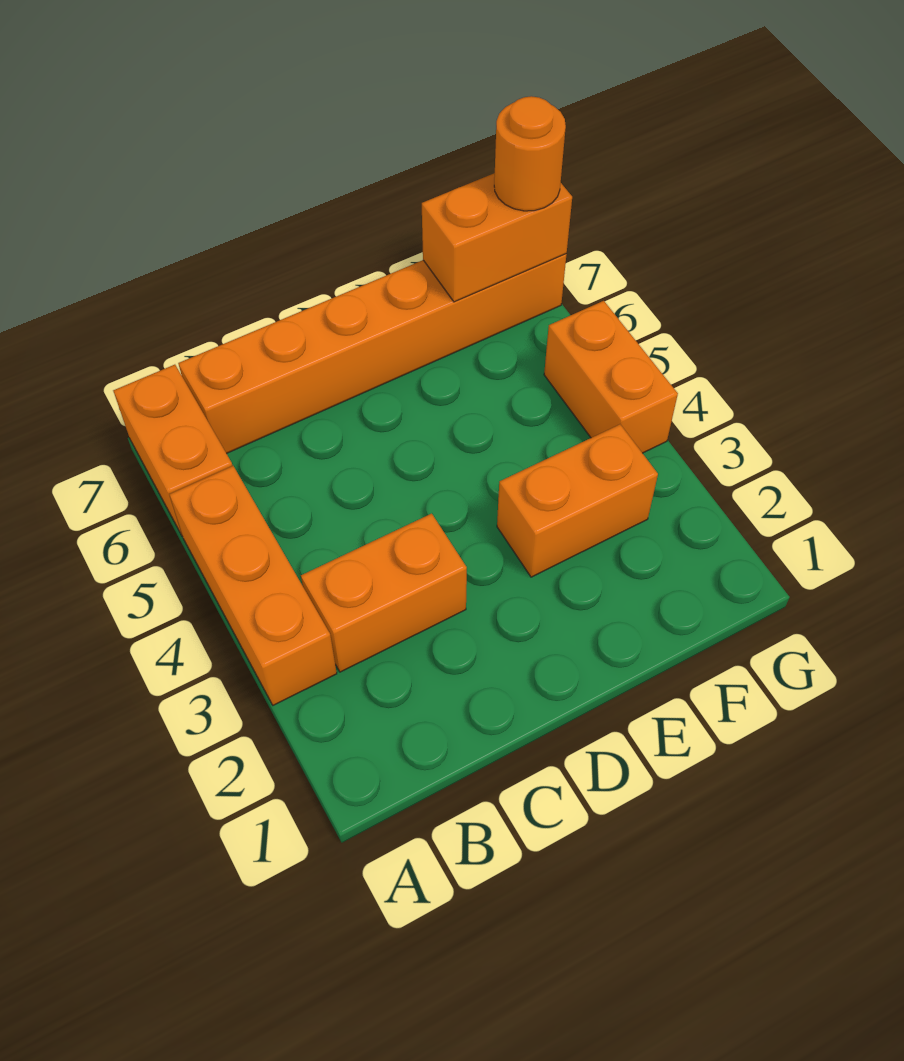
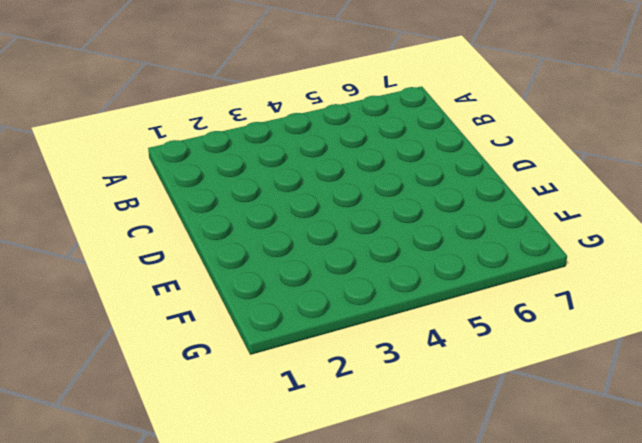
none -> orange 1x3 brick [169,466,337,705]
none -> orange 1x2 brick [113,365,233,535]

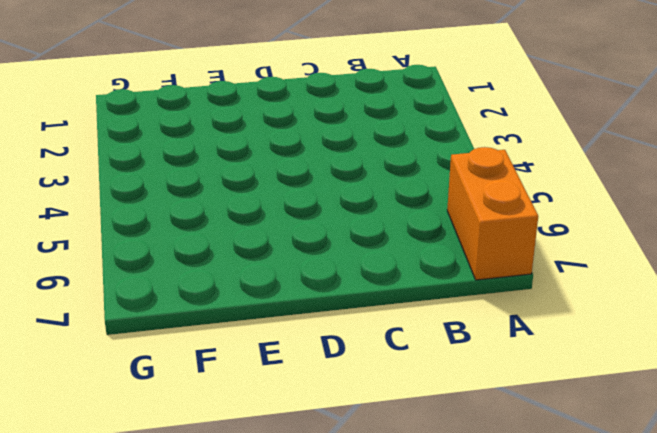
none -> orange 1x3 brick [169,466,337,705]
none -> orange 1x2 brick [301,514,467,672]

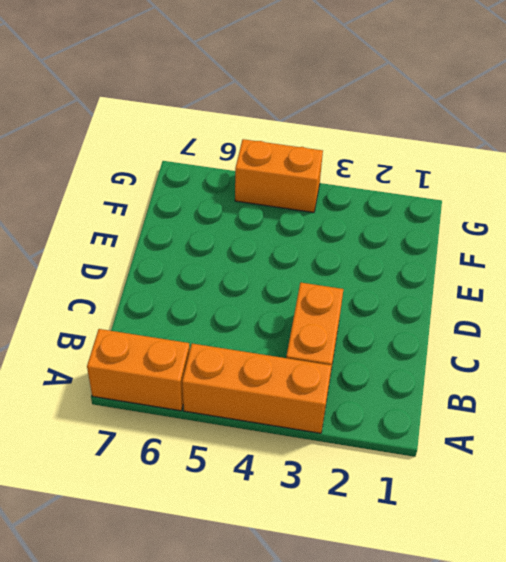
none -> orange 1x6 brick [178,254,567,453]
none -> orange 1x2 brick [497,424,658,577]

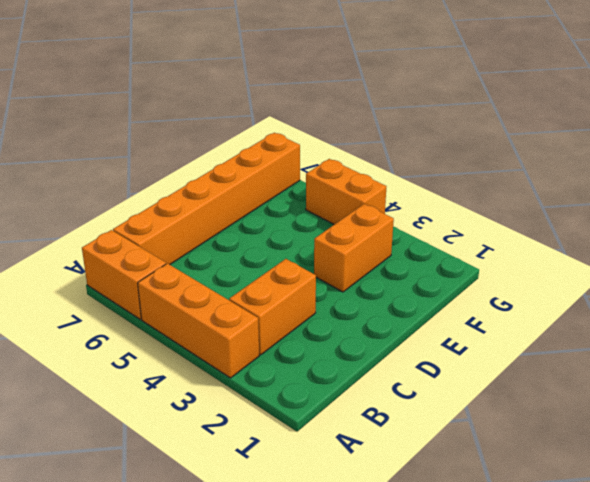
none -> orange 1x2 brick [422,173,572,302]
none -> orange 1x1 round brick [494,96,566,211]

